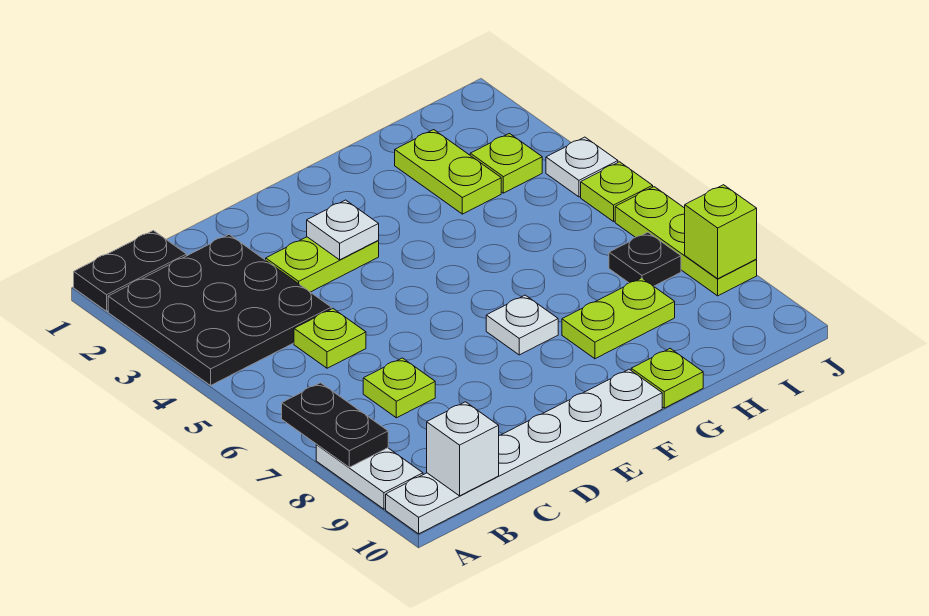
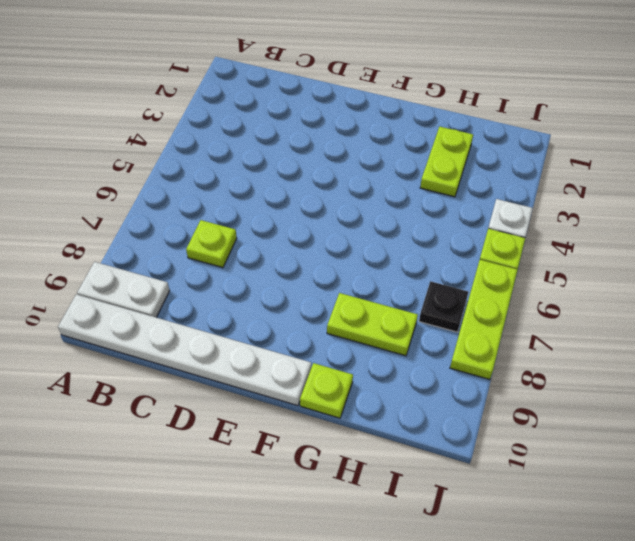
white 1x2 plate [77,262,170,317] -> white 1x2 plate turned to [316,445,423,509]
none -> black 1x2 plate [74,231,186,311]
none -> black 3x3 plate [108,235,331,385]
none -> lime 1x1 plate [294,309,366,368]

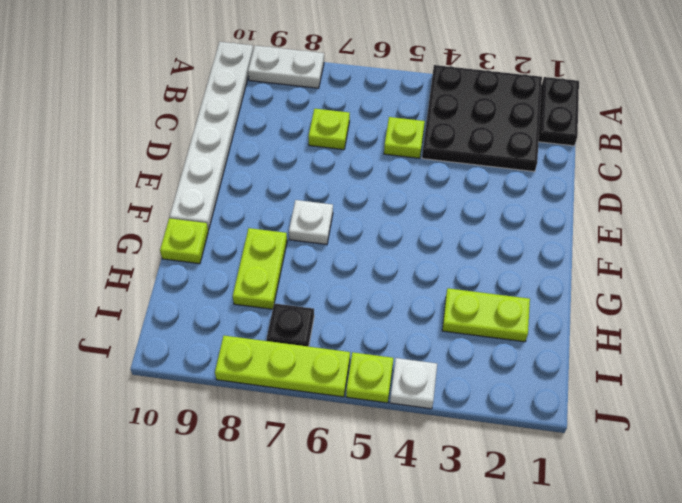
none -> lime 1x2 plate [266,237,379,292]
none -> lime 1x1 plate [470,133,542,193]
none -> black 1x2 plate [282,383,388,467]

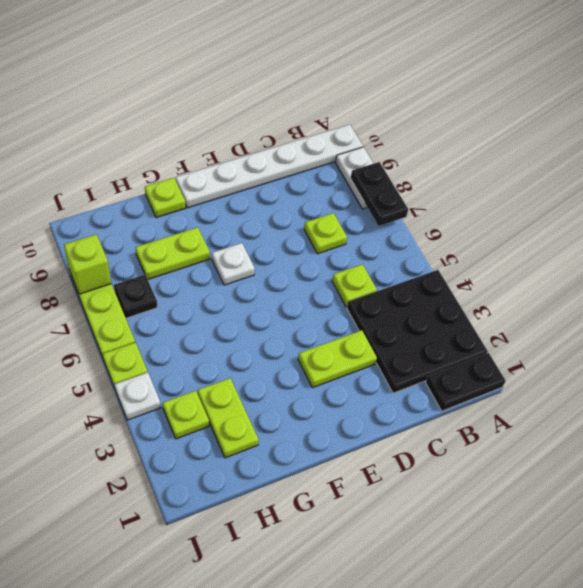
none -> white 1x1 brick [427,402,499,496]
none -> white 1x1 plate [307,200,379,260]

